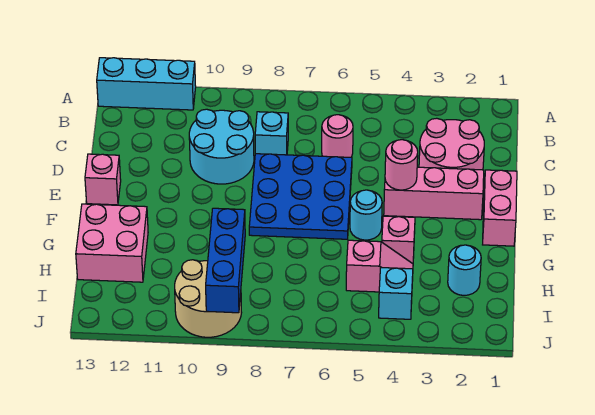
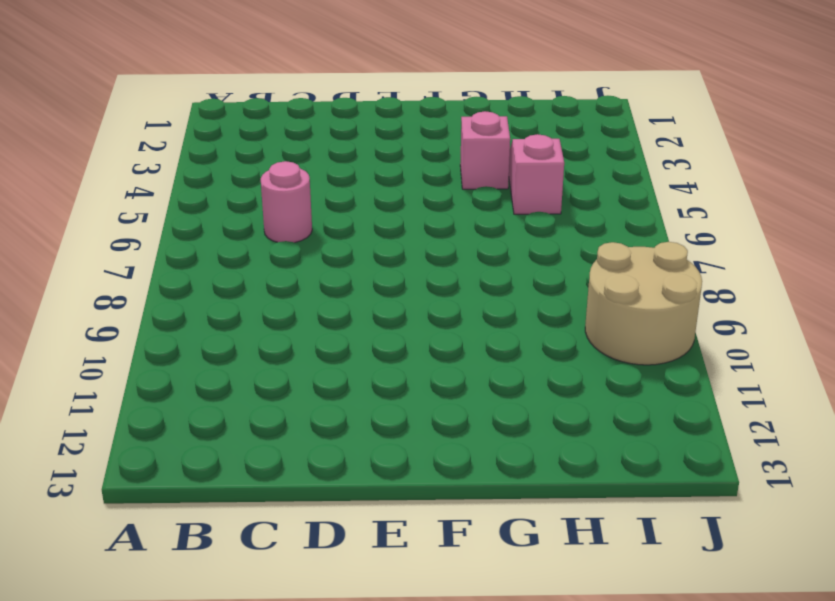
none -> cyan 1x3 brick [97,58,196,110]
none -> pink 2x2 round brick [419,118,484,170]
none -> cyan 1x1 brick [255,112,288,155]

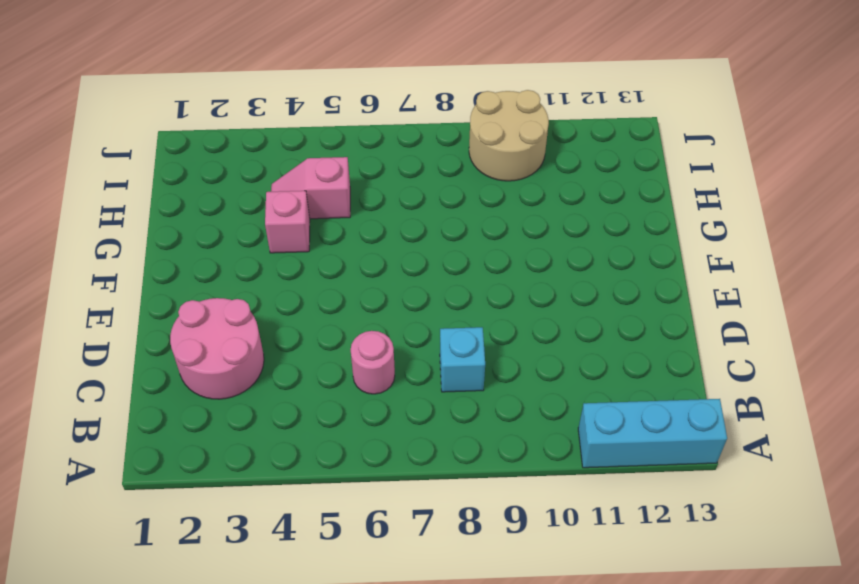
none -> cyan 2x2 round brick [189,109,254,184]
none -> blue 3x3 plate [249,154,352,239]
none -> pink 1x2 brick [483,170,517,246]

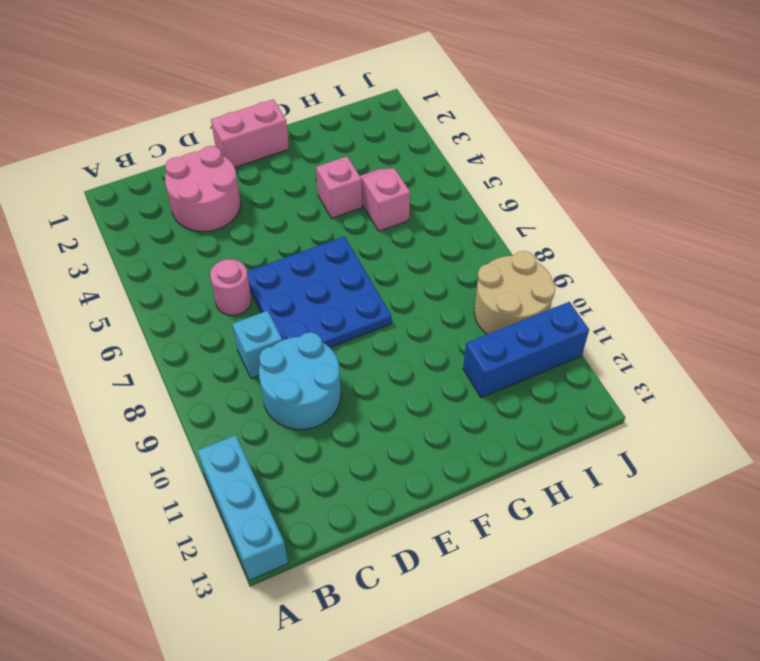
blue 1x3 brick [463,302,589,398] -> blue 1x3 brick moved to [206,208,245,313]
none -> pink 1x3 brick [384,167,484,220]
none -> pink 1x1 brick [85,154,121,205]
none -> cyan 1x1 round brick [350,190,382,240]

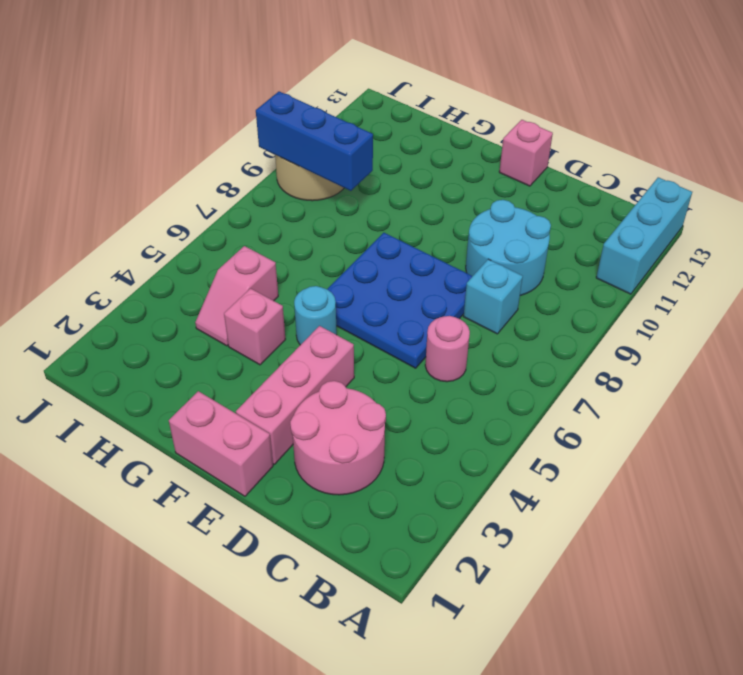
none -> pink 2x2 brick [76,204,148,282]
none -> cyan 1x1 round brick [448,245,481,295]
none -> cyan 1x1 brick [379,268,413,319]

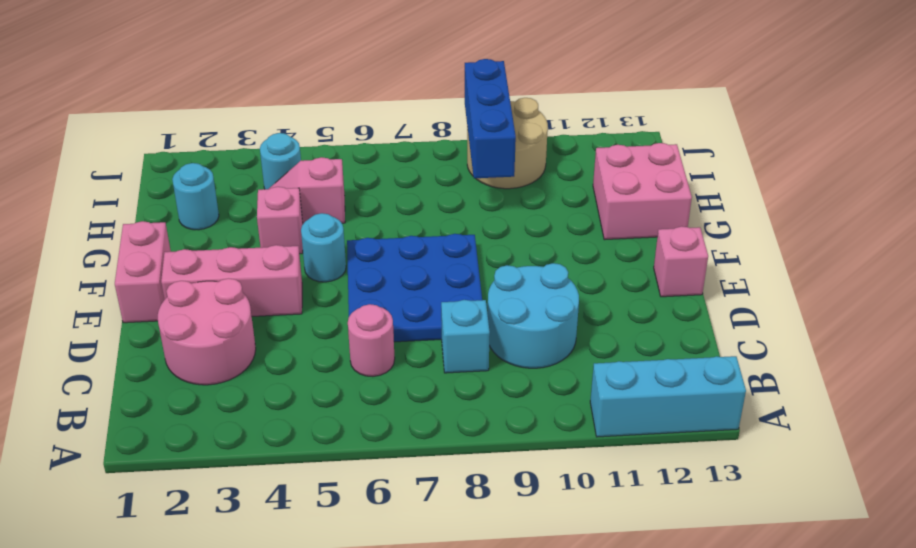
cyan 1x1 round brick [260,133,301,189] -> cyan 1x1 brick [379,268,413,319]
none -> pink 1x1 round brick [385,140,418,190]

